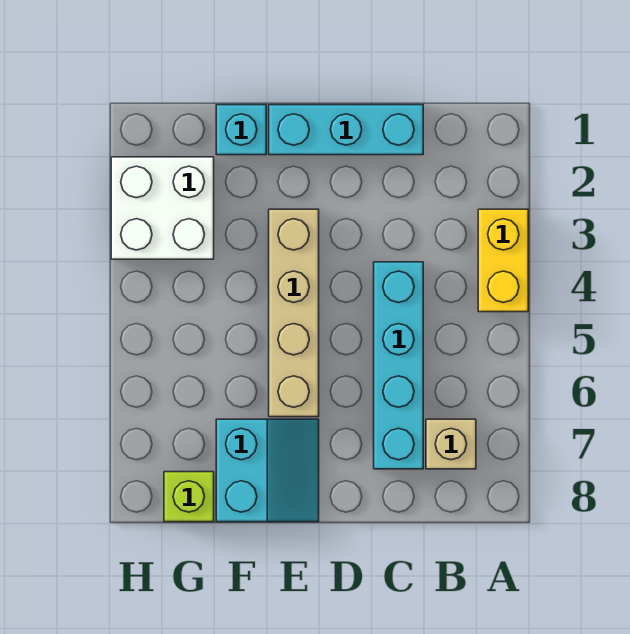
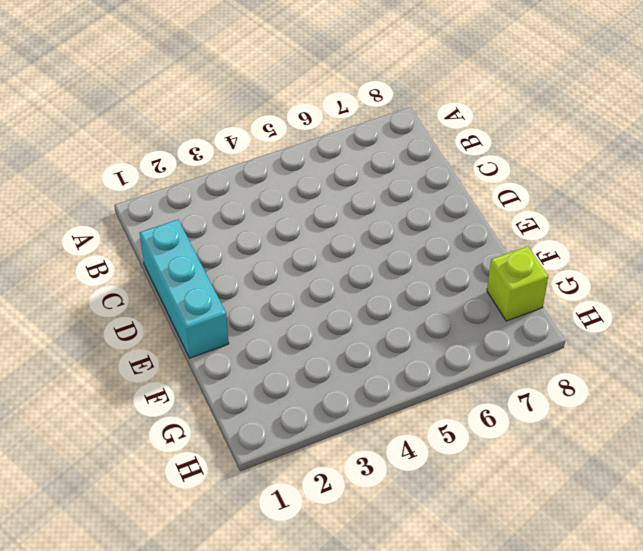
none -> yellow 1x2 brick [478,209,528,312]
none -> tan 1x1 brick [426,419,476,469]

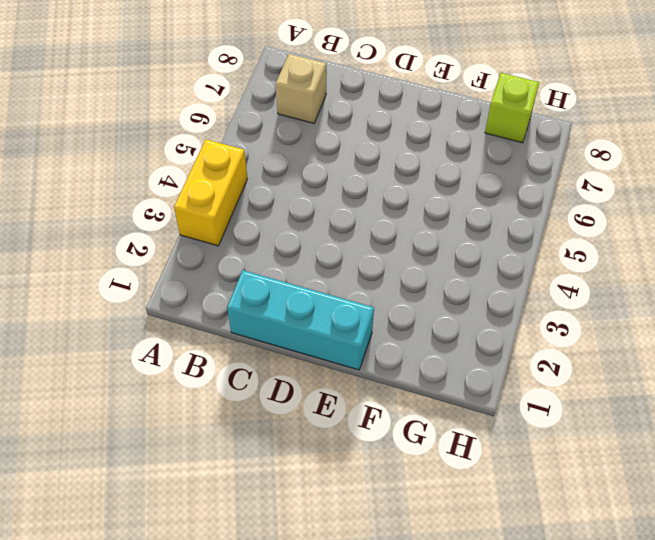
none -> cyan 1x4 brick [374,262,423,469]
none -> tan 1x4 brick [269,209,319,417]

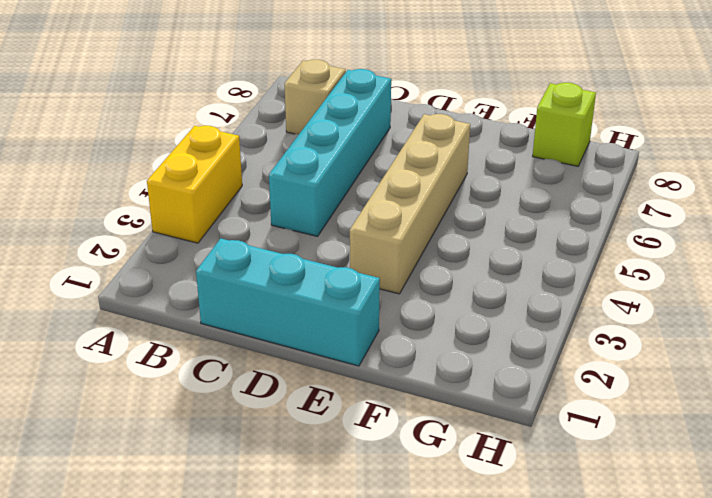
none -> cyan 2x2 slope [216,419,319,522]
none -> cyan 1x1 brick [216,105,266,155]

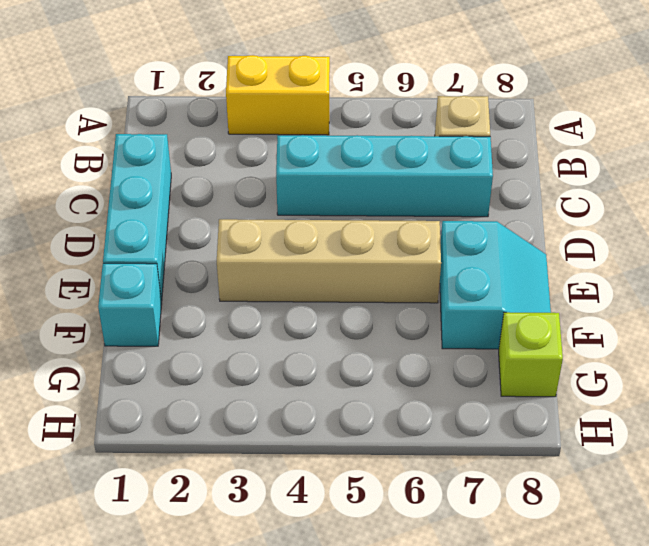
cyan 2x2 slope [440,221,551,349] -> cyan 2x2 slope turned to [216,419,319,522]
none -> white 2x2 brick [111,157,214,259]

